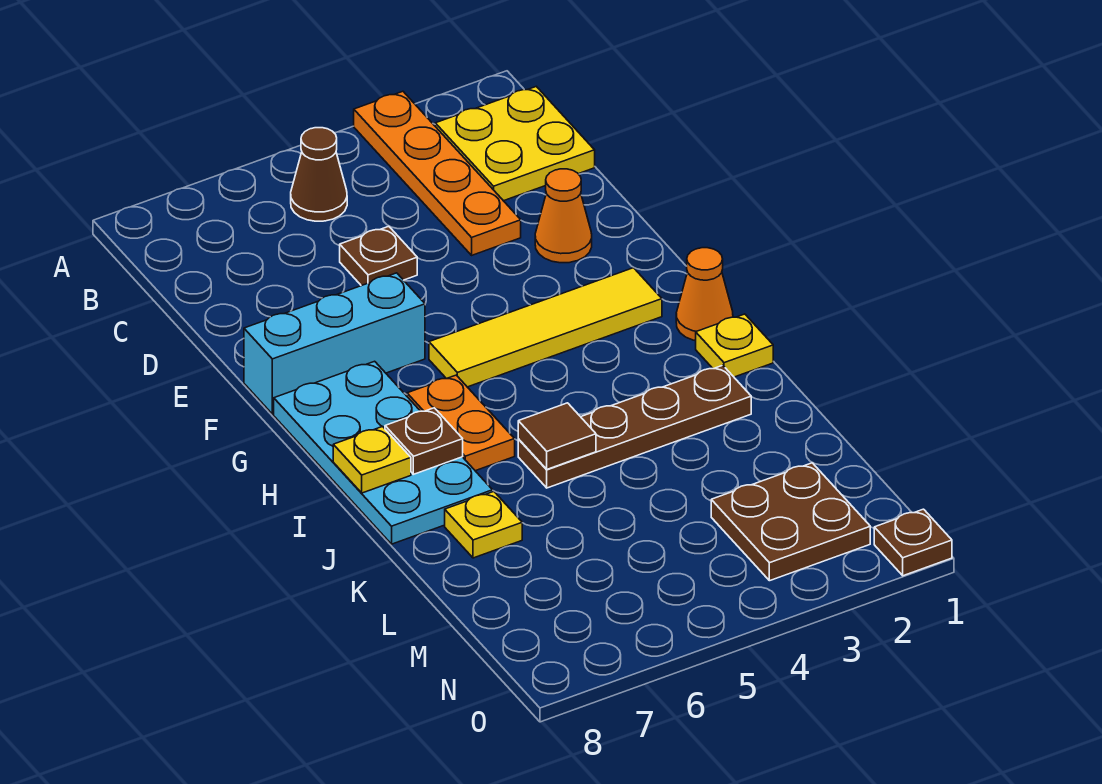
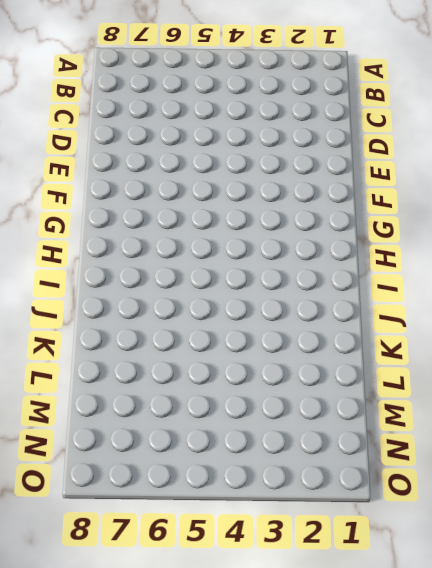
none -> orange 1x4 plate [354,91,521,255]
none -> yellow 2x2 plate [435,87,595,201]
none -> brown 1x1 cone [291,128,347,221]

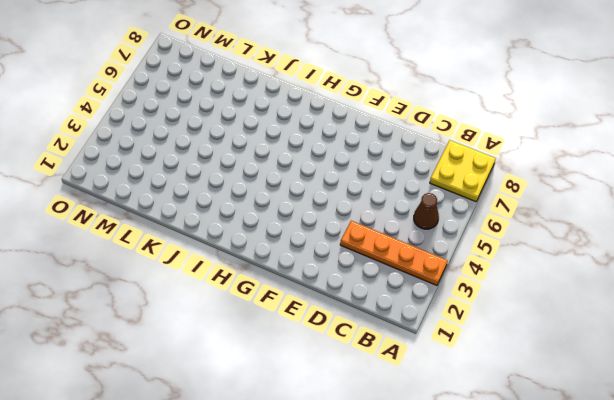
yellow 2x2 plate [430,140,496,202] -> yellow 2x2 plate moved to [435,87,595,201]
none -> brown 1x1 plate [340,226,417,286]
none -> orange 1x1 cone [535,169,592,263]
none -> cyan 1x3 brick [244,273,425,414]

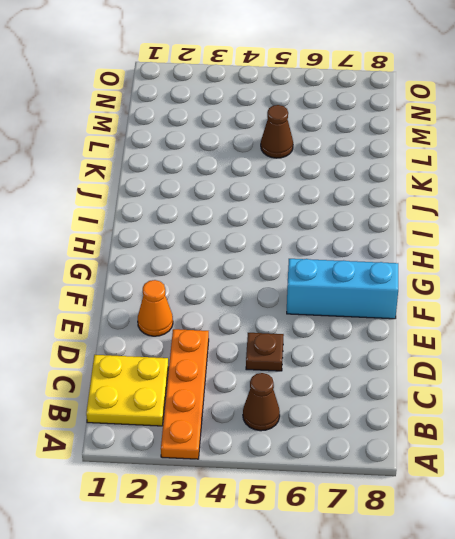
brown 1x1 cone [261,105,293,158] -> none
none -> yellow 1x4 tile [429,268,662,387]
none -> cyan 2x4 plate [274,361,493,544]
none -> orange 1x1 cone [676,248,733,341]

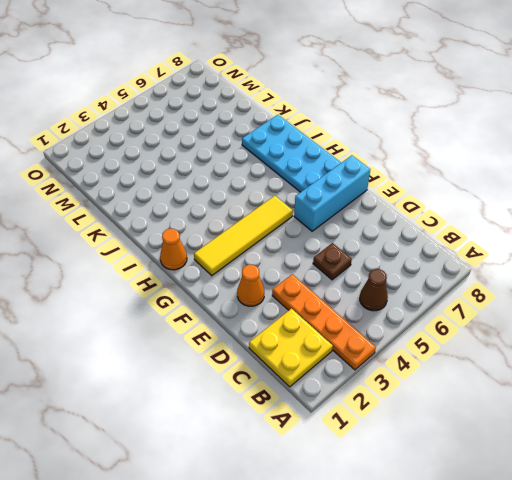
none -> orange 1x2 plate [407,375,515,471]
none -> yellow 1x1 plate [696,314,773,377]
none -> brown 1x4 plate [518,365,751,488]

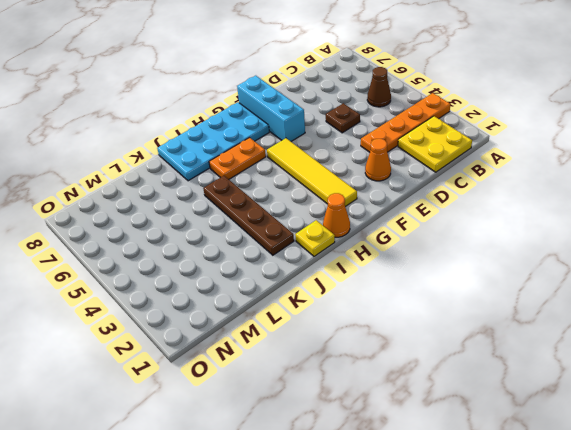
none -> yellow 1x1 plate [445,492,522,558]
none -> brown 2x2 plate [711,463,870,581]
none -> brown 1x1 plate [874,509,952,576]

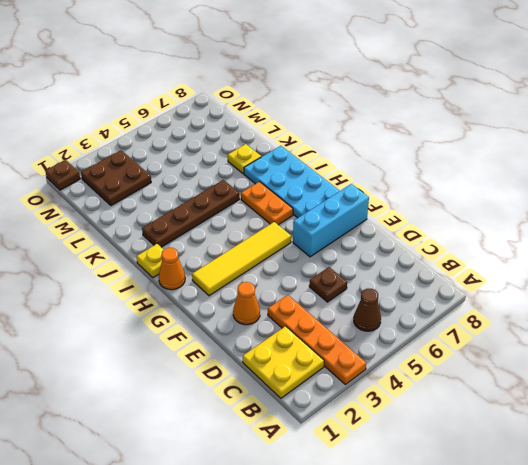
none -> brown 1x1 plate [385,408,463,474]
none -> yellow 1x1 plate [333,426,411,493]
none -> brown 1x1 tile [518,403,596,469]

